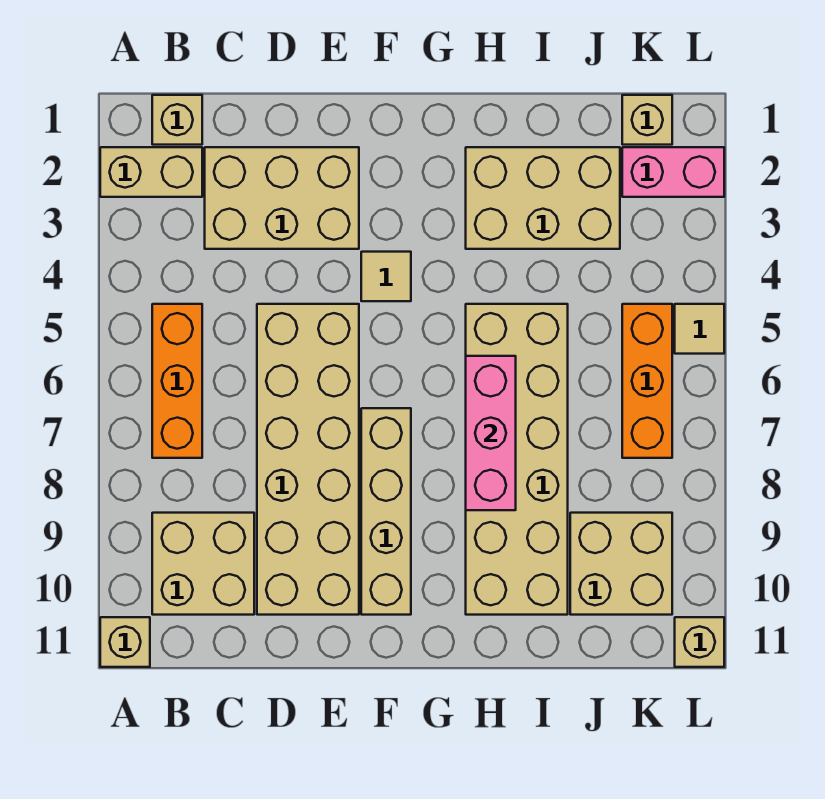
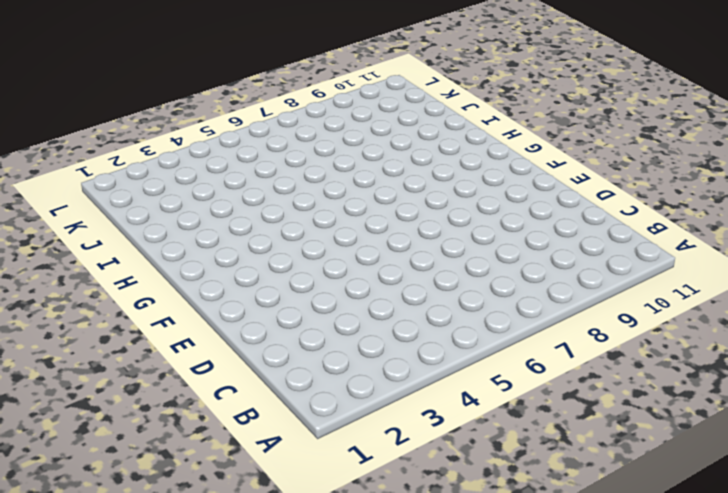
none -> tan 1x2 brick [100,147,202,197]
none -> tan 1x1 brick [100,617,150,667]
none -> tan 1x1 brick [152,95,202,145]

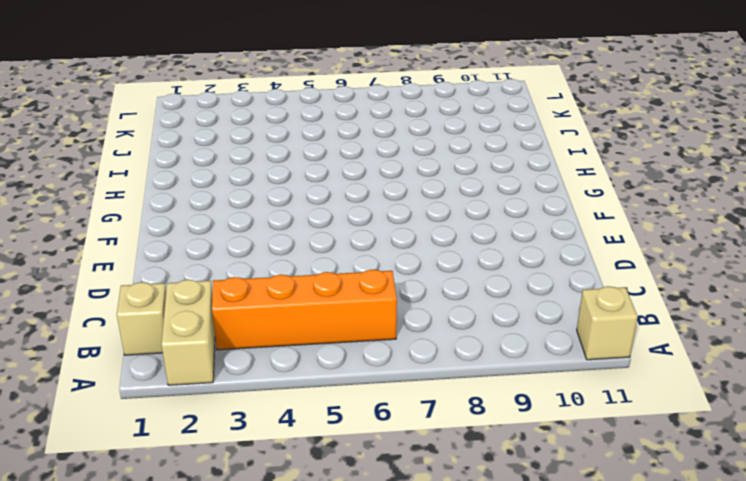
orange 1x4 brick [212,270,397,350] -> orange 1x3 brick [152,304,202,458]
none -> tan 2x2 brick [152,513,254,615]
none -> tan 2x3 brick [205,147,359,249]
none -> tan 2x6 brick [257,304,359,615]

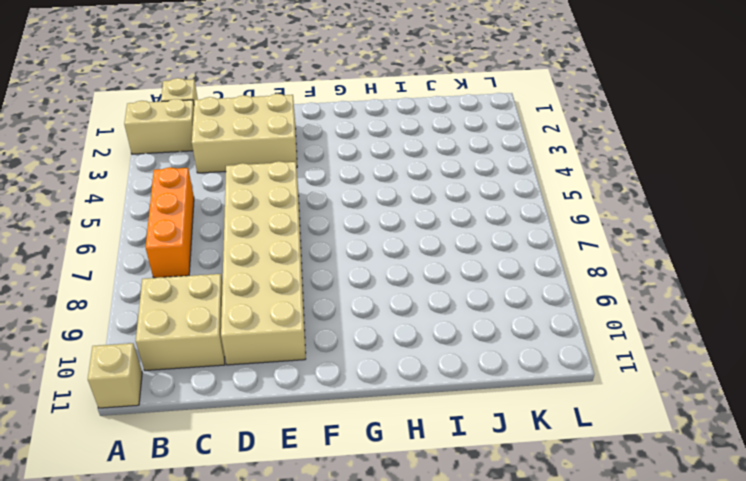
none -> tan 1x1 tile [361,252,411,301]
none -> tan 1x4 brick [361,408,411,615]
none -> tan 2x3 brick [466,147,620,249]

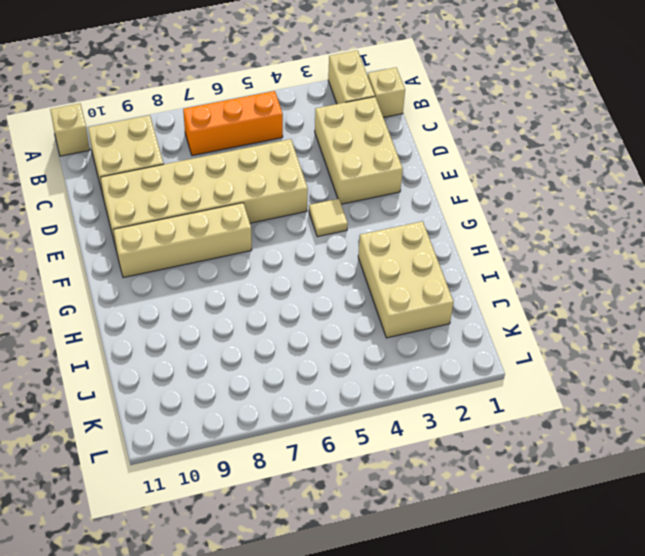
none -> tan 2x6 brick [466,304,568,615]
none -> tan 2x2 brick [570,513,672,615]
none -> tan 1x1 brick [622,95,672,145]

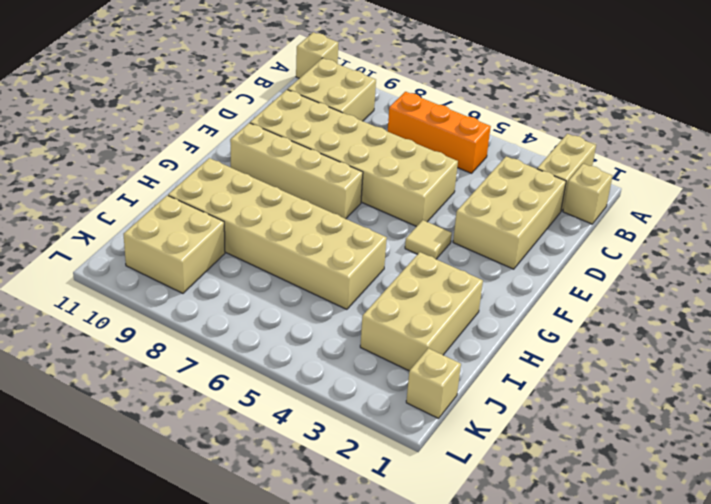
none -> pink 1x2 brick [622,147,724,197]
none -> orange 1x3 brick [622,304,672,458]
none -> tan 1x1 tile [675,304,724,354]

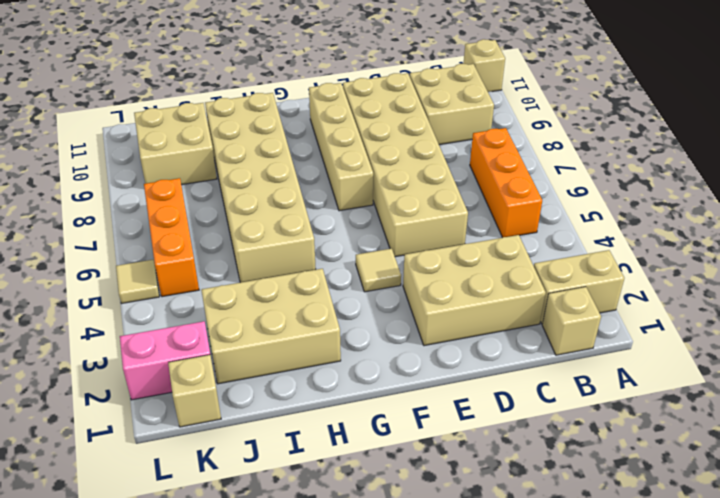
none -> tan 1x1 brick [675,617,724,667]
none -> pink 1x3 brick [466,356,516,510]

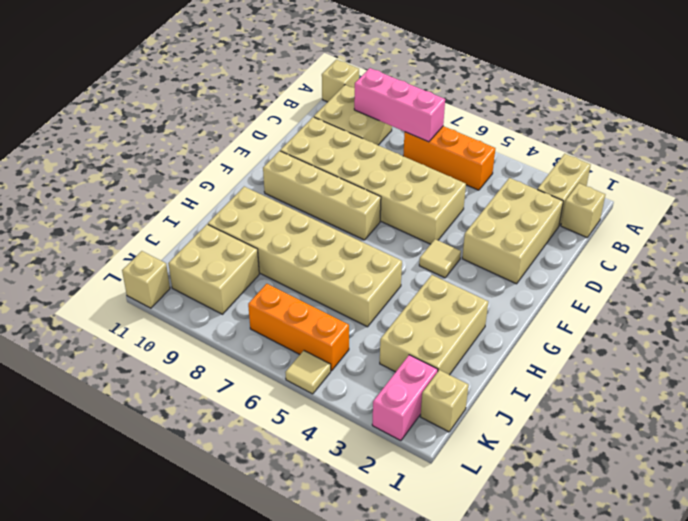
pink 1x3 brick [354,68,445,142] -> pink 1x3 brick moved to [466,356,516,510]

